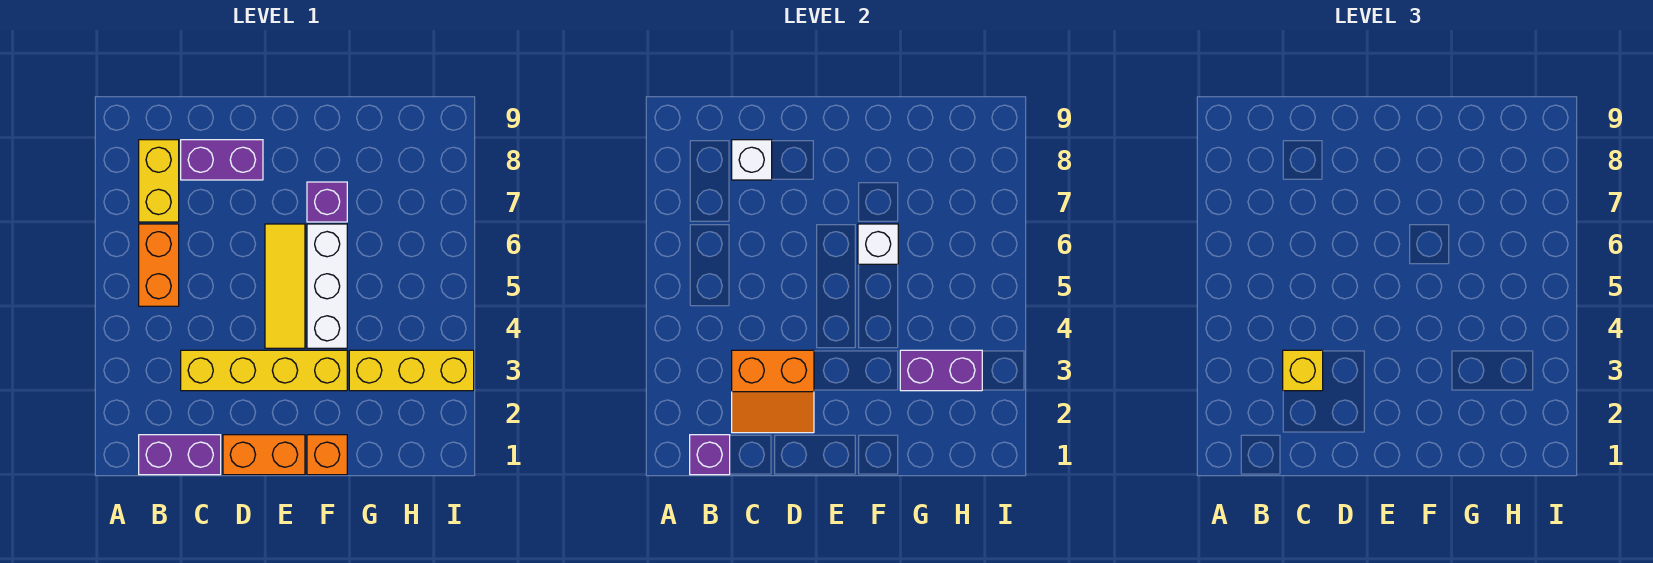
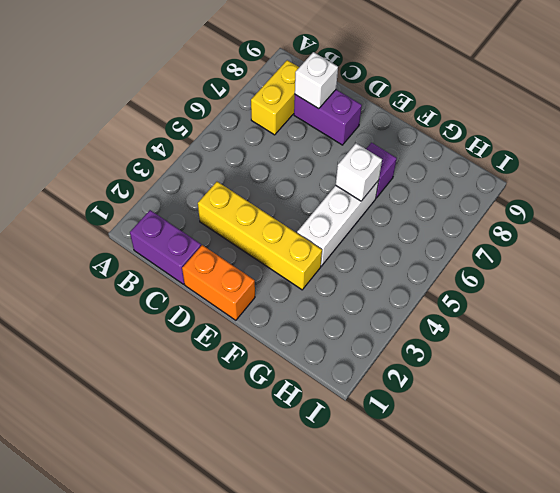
none -> orange 1x2 brick [139,224,179,306]
none -> yellow 1x3 tile [265,224,305,348]
none -> orange 1x1 brick [307,435,347,475]

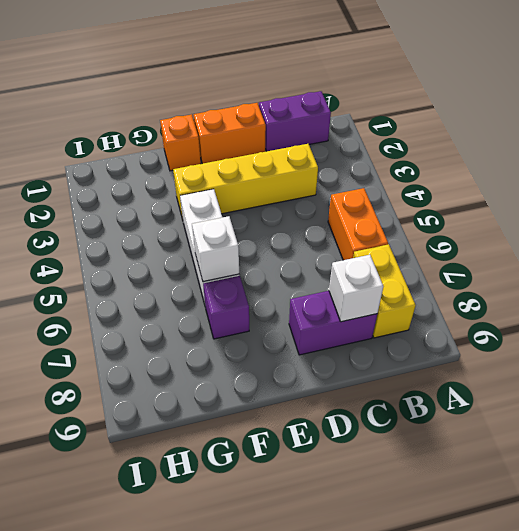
none -> yellow 1x3 tile [265,224,305,348]
none -> yellow 1x3 brick [349,350,474,391]
none -> purple 1x1 brick [690,435,730,475]

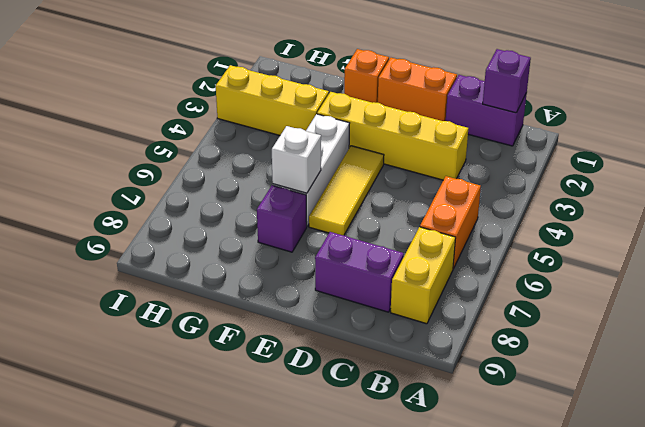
none -> orange 2x2 slope [732,350,814,433]
none -> white 1x1 brick [732,140,772,180]
none -> purple 1x2 brick [900,350,982,391]

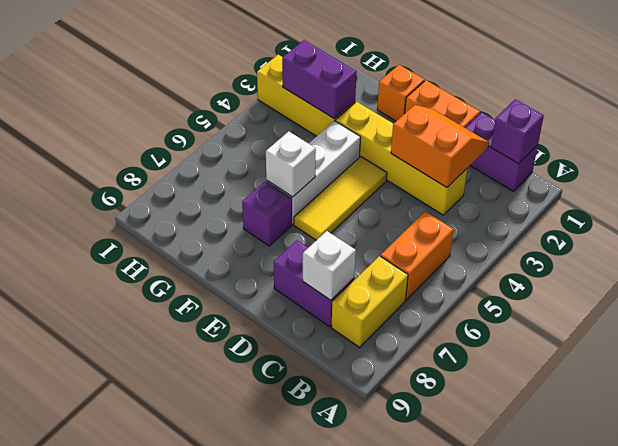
none -> yellow 1x1 brick [1283,350,1323,391]

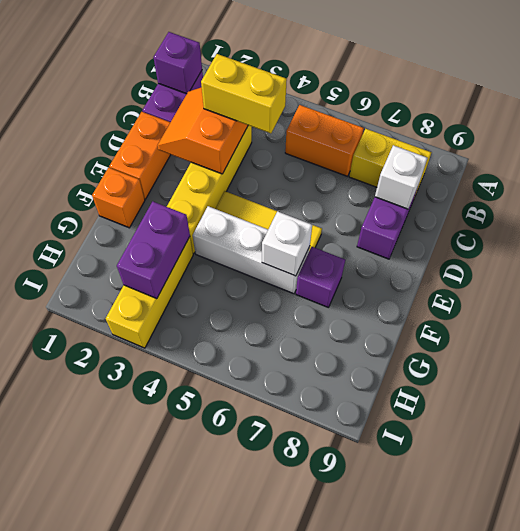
yellow 1x2 brick [201,54,287,133] -> yellow 1x1 brick [1283,350,1323,391]

